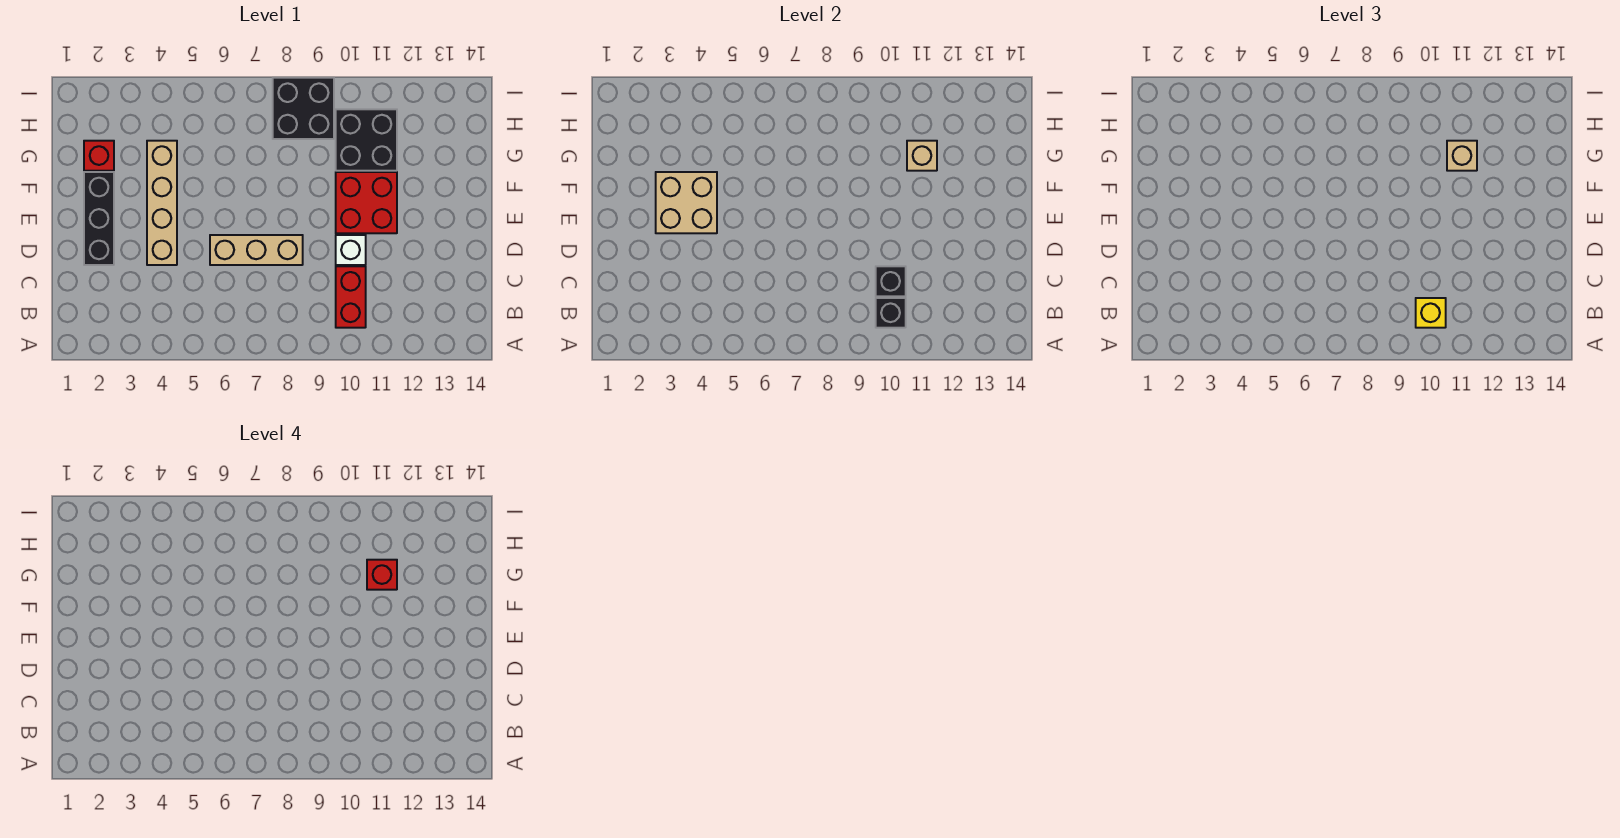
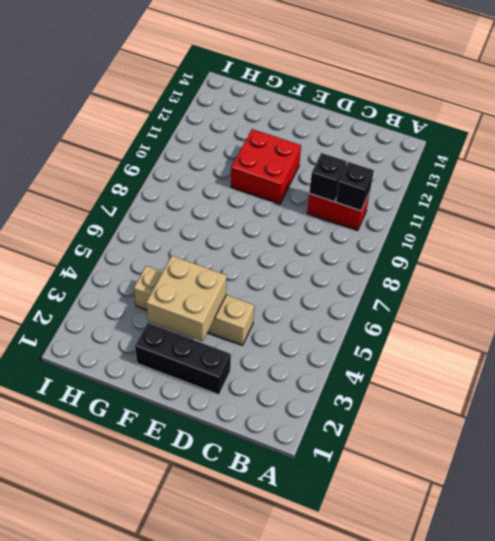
none -> tan 1x3 brick [210,235,303,265]
none -> white 1x1 brick [336,235,366,265]
none -> red 1x1 brick [84,141,114,171]

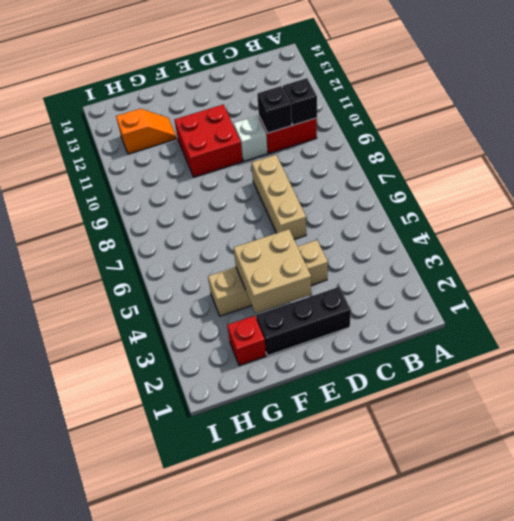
orange 1x2 slope [116,109,176,154] -> none
none -> black 2x2 brick [336,109,397,171]
none -> black 2x2 brick [273,78,334,139]
none -> tan 1x1 brick [907,141,937,171]

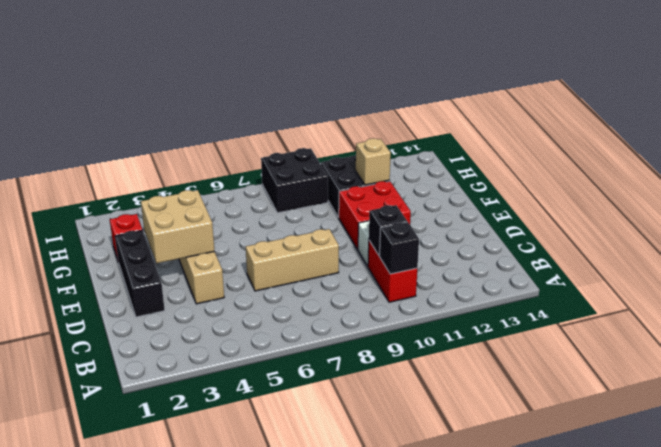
none -> yellow 1x1 brick [1416,298,1446,328]
none -> tan 1x1 brick [1447,141,1477,171]
none -> red 1x1 brick [367,560,397,590]

